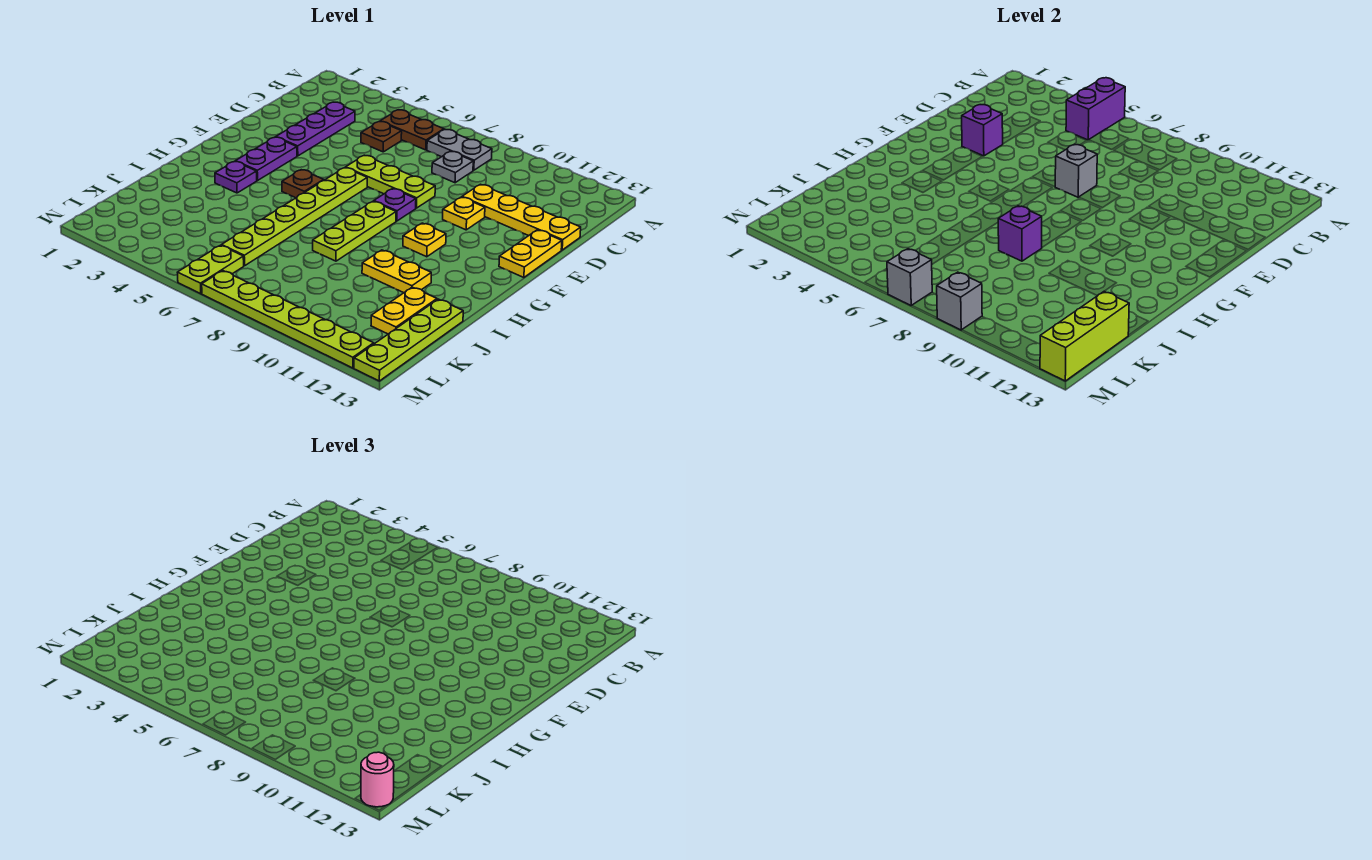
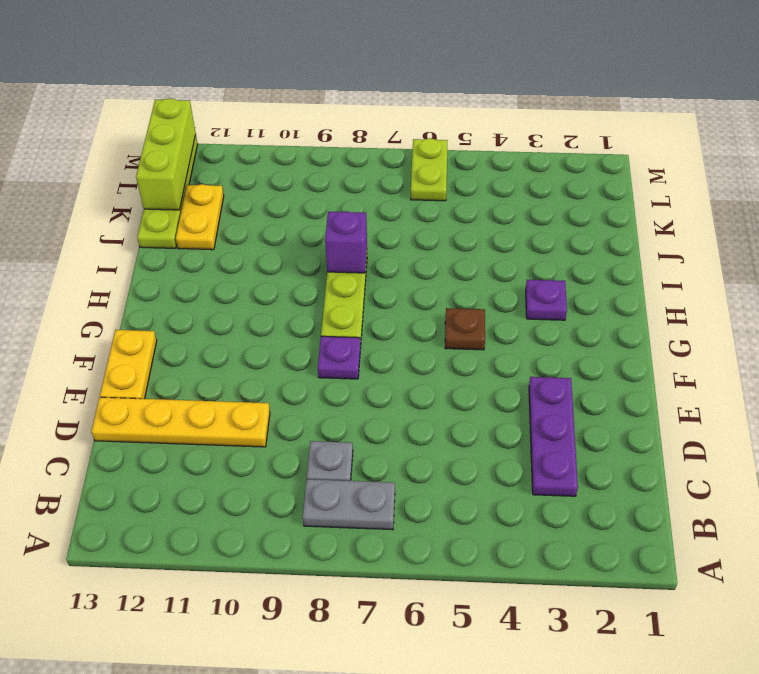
none -> brown 1x2 plate [380,110,444,150]
none -> brown 1x1 plate [361,122,402,152]
none -> lime 1x3 plate [346,155,435,208]

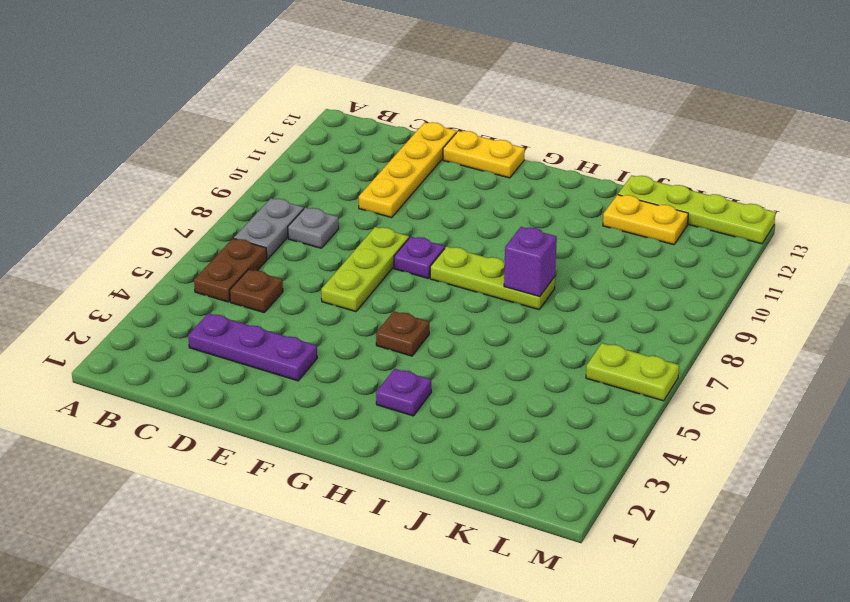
none -> yellow 1x1 plate [443,197,485,230]
none -> purple 1x2 plate [236,137,297,180]
none -> lime 1x6 plate [222,168,367,266]

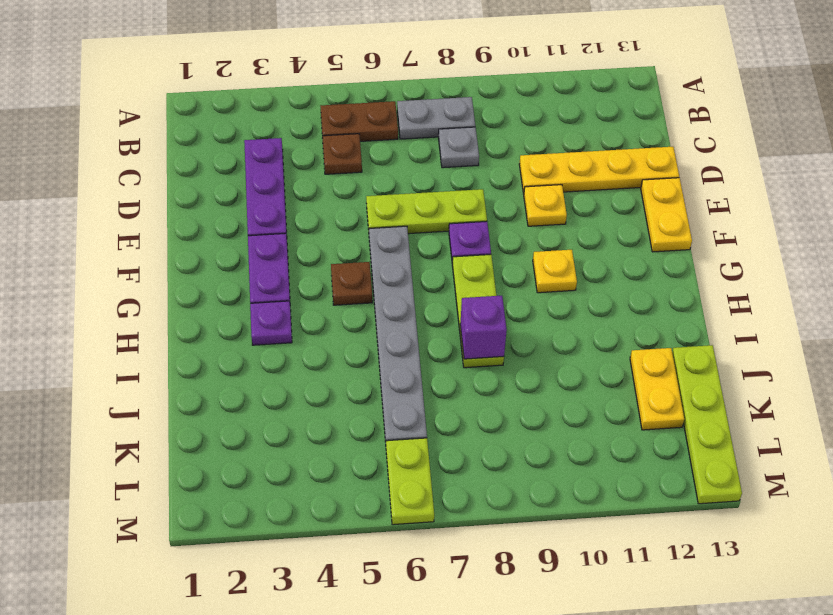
grey 1x6 plate [369,226,427,442] -> lime 1x6 plate [222,168,367,266]
none -> yellow 1x2 plate [362,250,431,293]
none -> lime 1x6 plate [202,271,374,368]
none -> purple 1x2 brick [1066,78,1125,140]

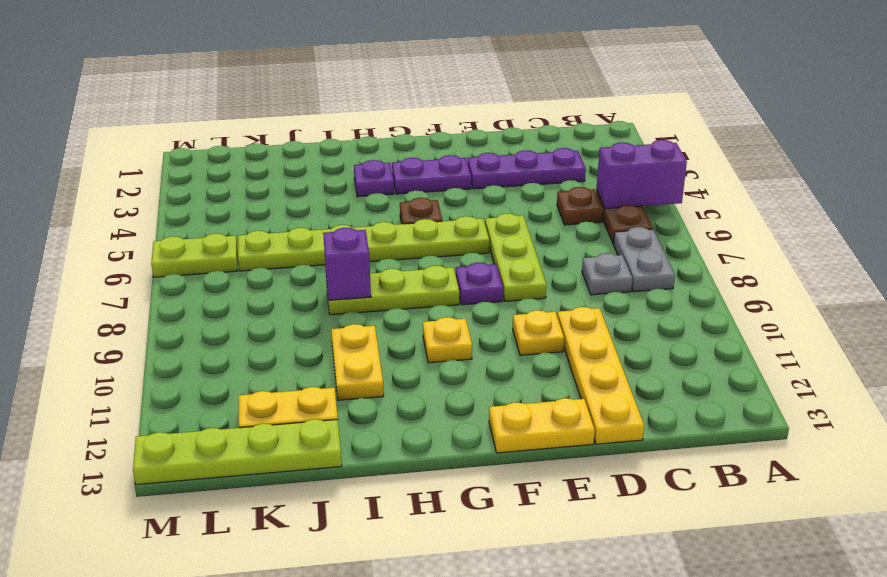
none -> lime 1x6 plate [202,271,374,368]
none -> purple 1x1 brick [962,105,1003,156]
none -> grey 1x1 brick [1055,144,1097,197]

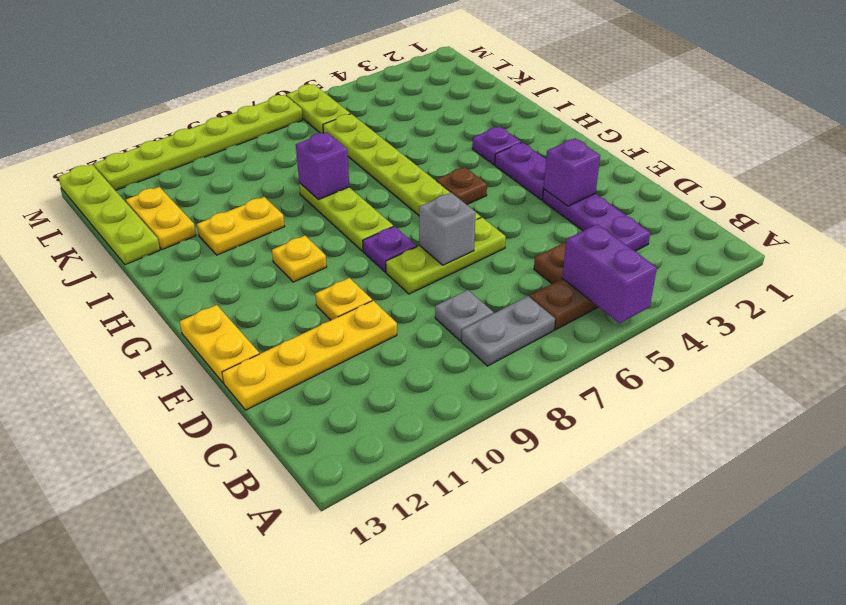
none -> lime 1x3 brick [1040,292,1129,381]
none -> grey 1x1 brick [887,249,932,306]
none -> grey 1x1 brick [937,272,982,330]

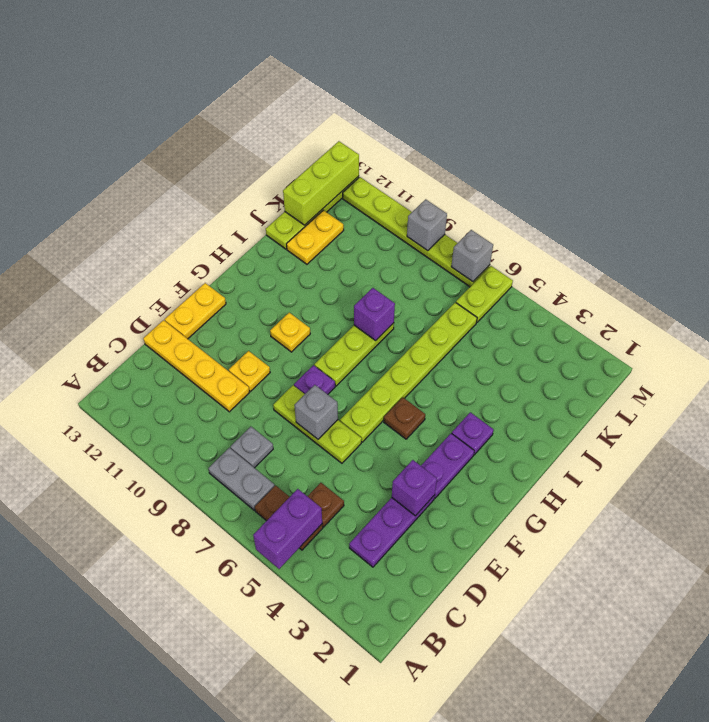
none -> yellow 1x2 plate [362,250,431,293]
none -> pink 1x1 round brick [361,752,394,807]

